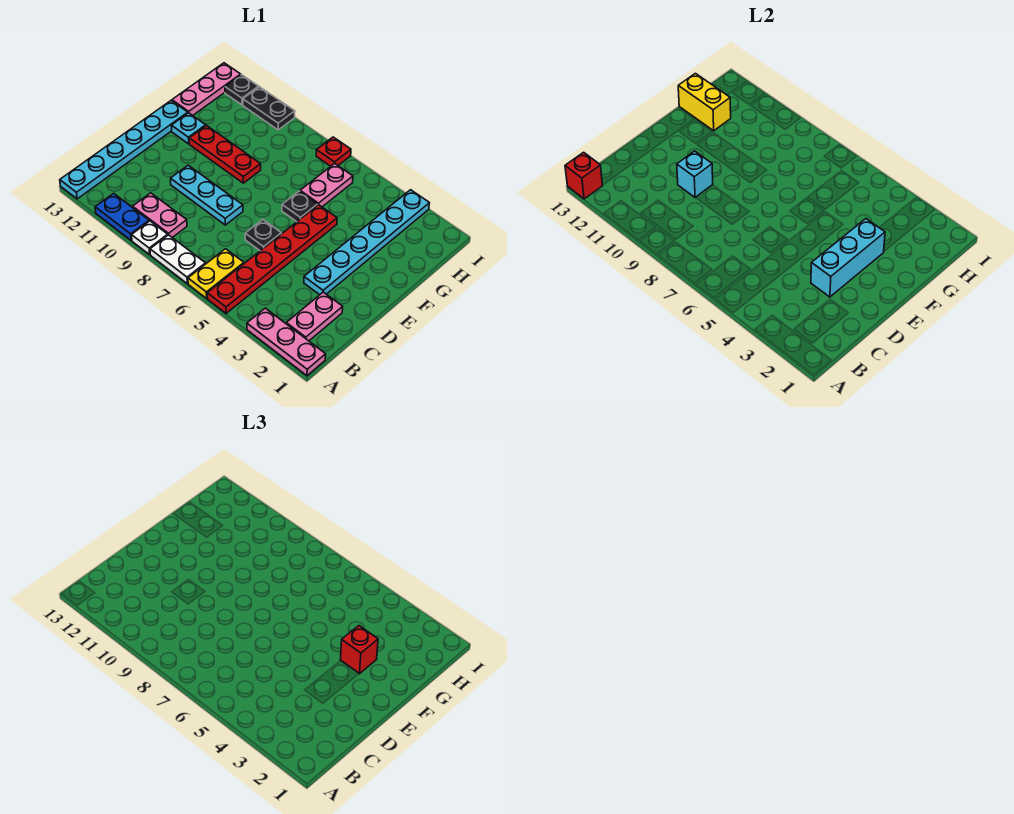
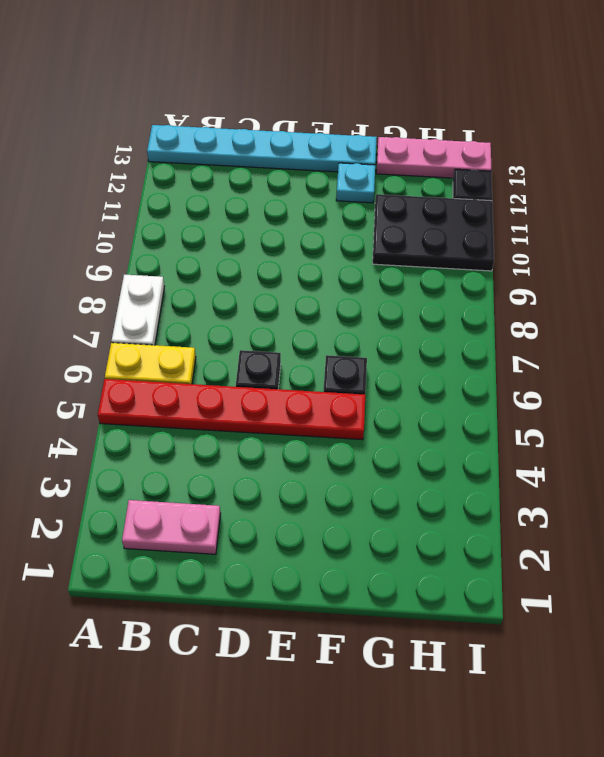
black 2x3 plate [373,194,494,271] -> black 1x2 plate [243,87,295,130]
none -> pink 1x3 plate [247,308,326,376]
none -> white 1x1 plate [132,221,168,255]
none -> blue 1x2 plate [95,193,149,240]

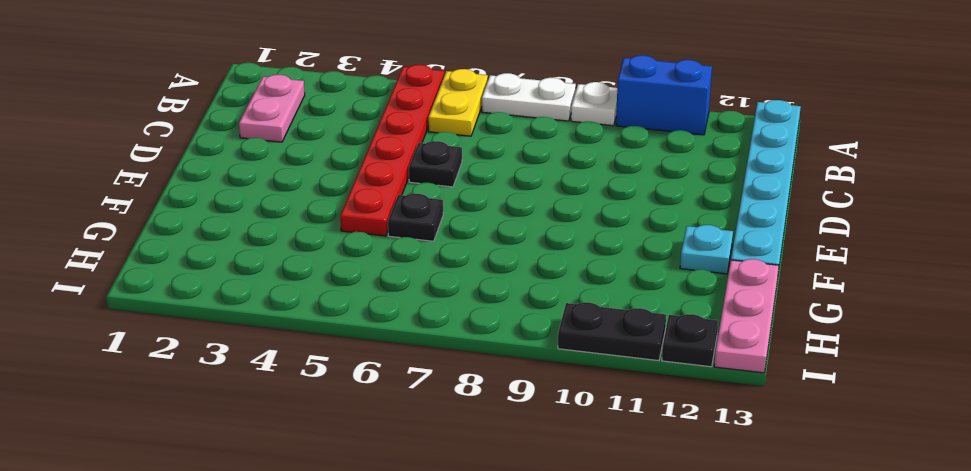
blue 1x2 brick [616,55,712,135] -> blue 1x2 plate [95,193,149,240]
none -> pink 1x3 plate [247,308,326,376]
none -> pink 1x2 plate [133,193,187,237]
none -> cyan 1x6 plate [304,190,429,295]

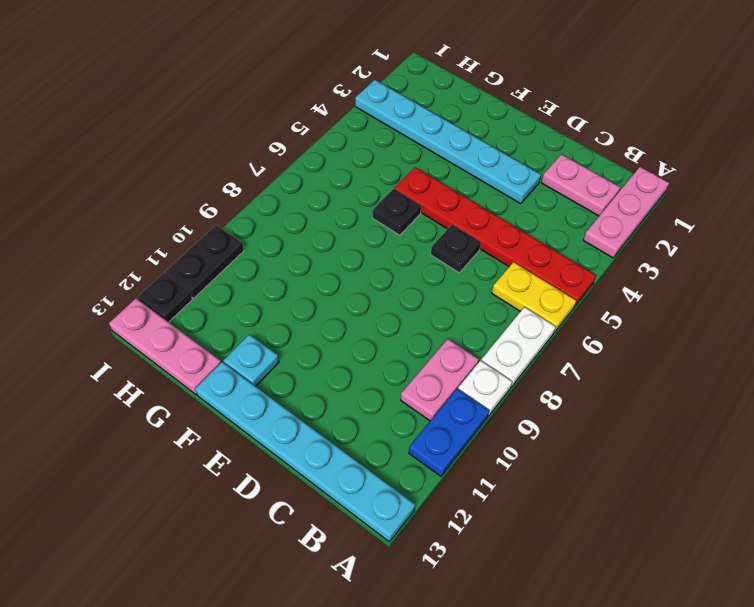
none -> cyan 1x3 plate [171,165,243,225]
none -> red 1x3 plate [189,126,261,183]
none -> pink 1x2 plate [300,163,353,207]

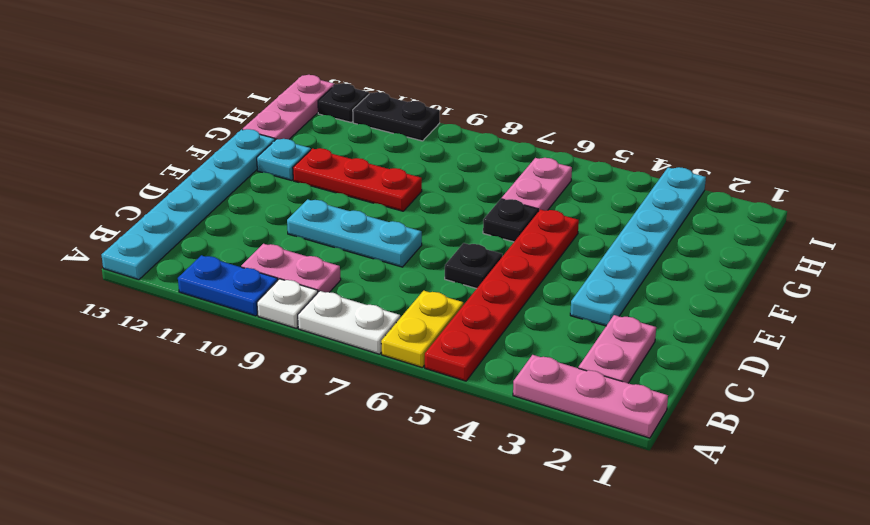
none -> red 1x1 plate [316,137,351,166]
none -> red 1x1 brick [565,152,603,199]
none -> cyan 1x3 brick [811,219,885,297]

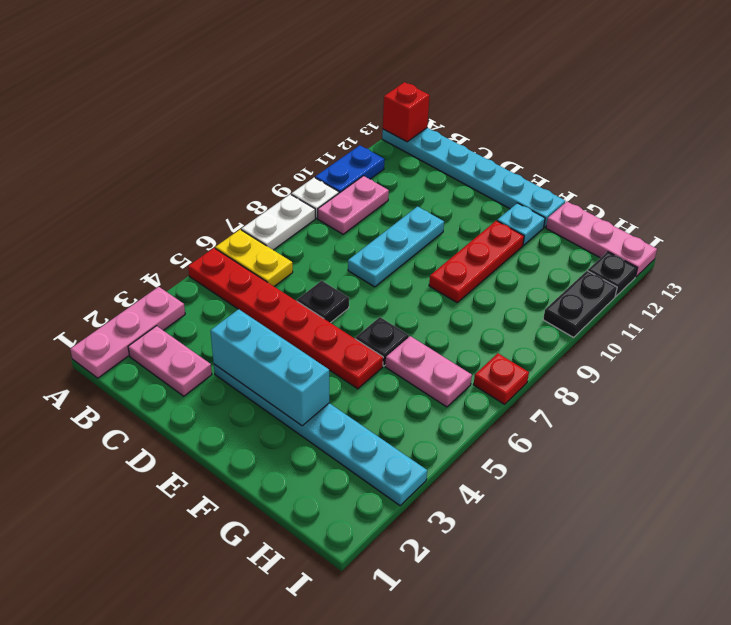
none -> cyan 1x1 brick [677,151,713,197]
none -> yellow 1x2 brick [678,73,731,131]
none -> red 1x1 brick [340,626,378,674]

